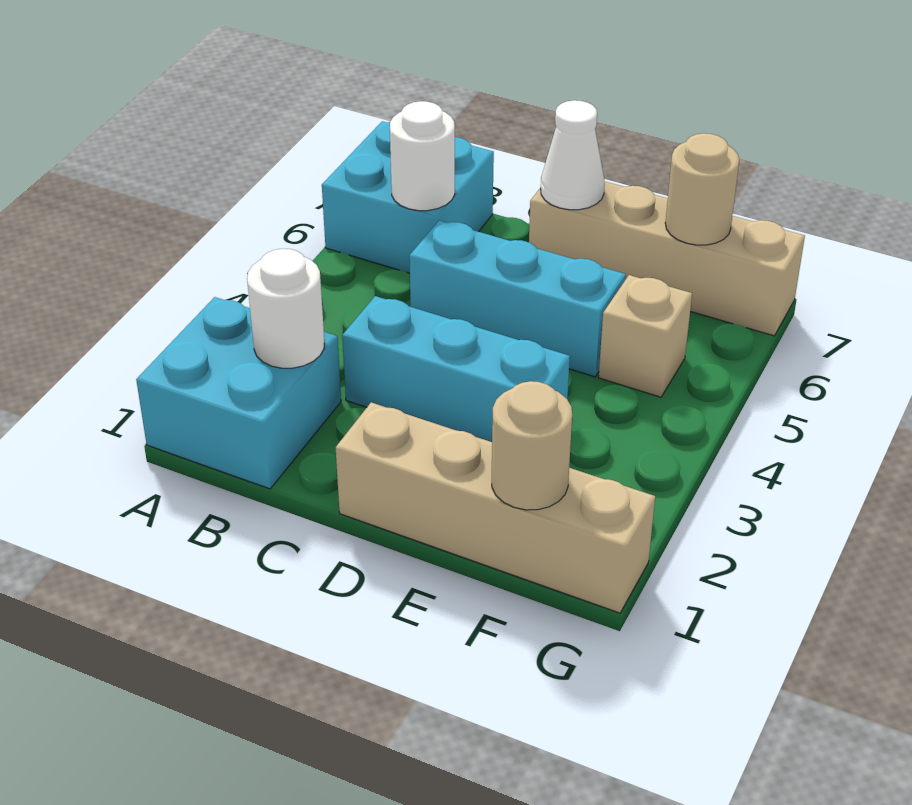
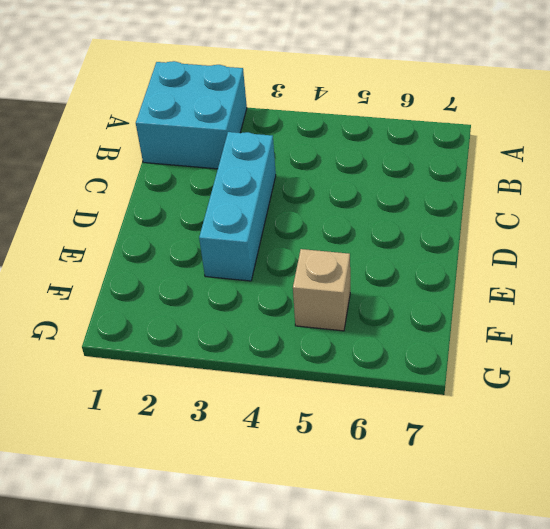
none -> cyan 2x2 brick [322,121,494,273]
none -> cyan 1x3 brick [409,221,626,377]
none -> tan 1x4 brick [336,403,655,613]

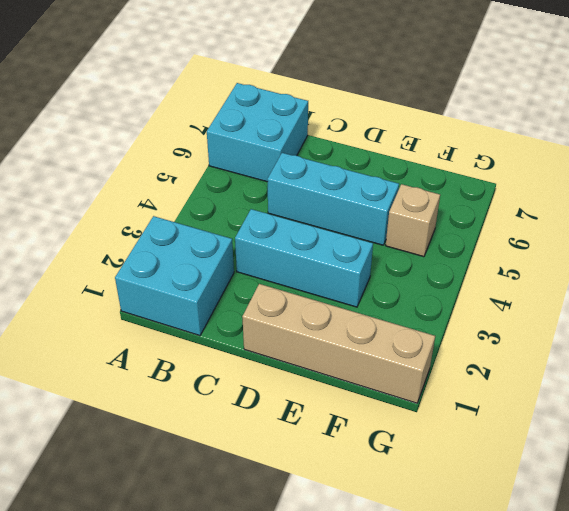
none -> tan 1x4 brick [529,182,805,336]
none -> white 1x1 round brick [247,249,324,368]
none -> white 1x1 round brick [390,101,455,211]

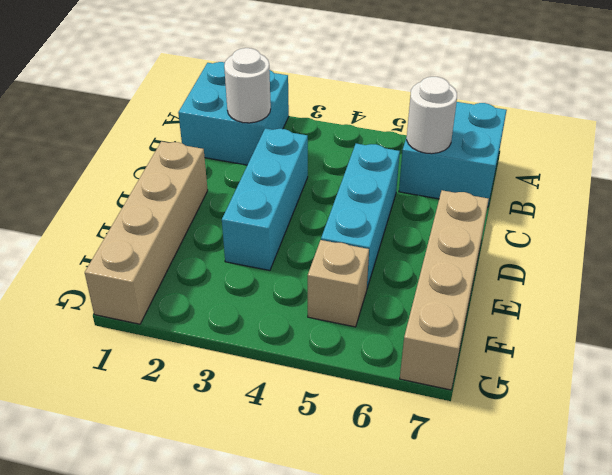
none -> white 1x1 cone [541,100,605,210]
none -> tan 1x1 round brick [492,381,572,510]
none -> tan 1x1 round brick [665,133,739,245]

